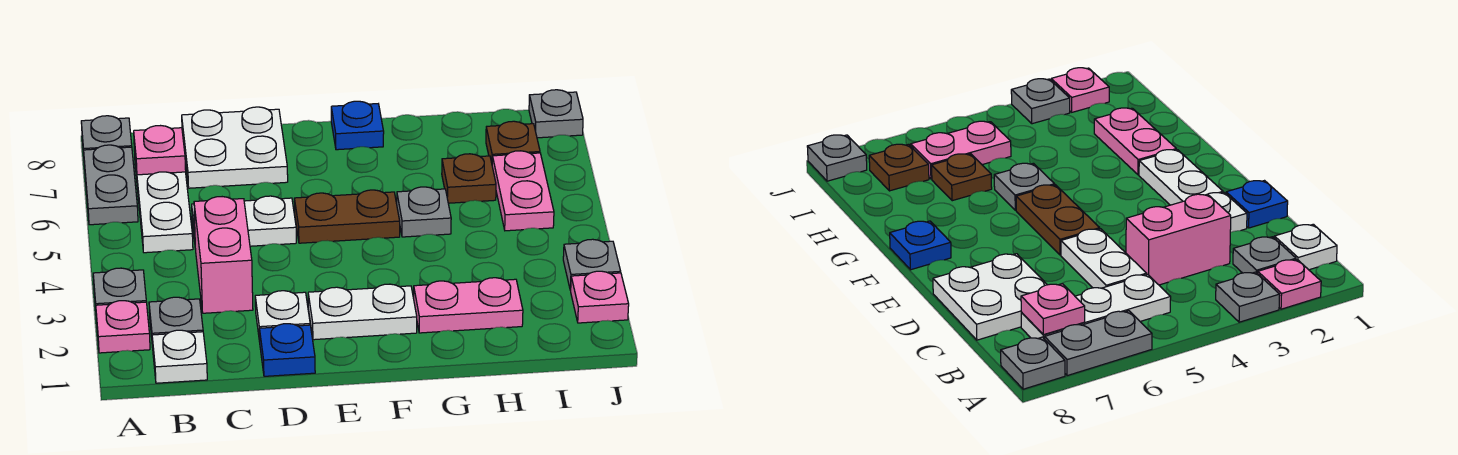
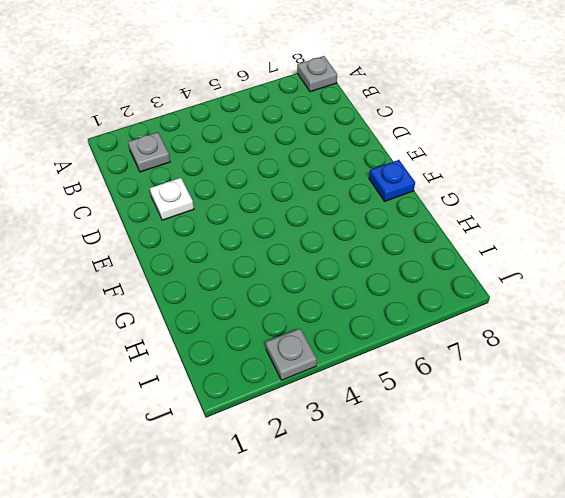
none -> pink 1x1 plate [96,301,150,353]
none -> grey 1x1 plate [93,268,146,307]
none -> grey 1x2 plate [84,145,138,225]

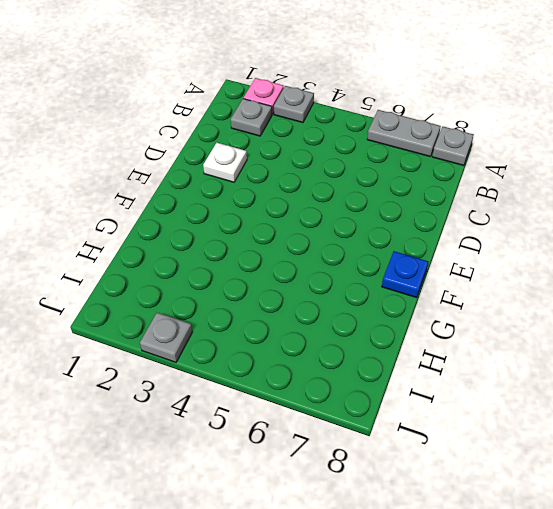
none -> white 1x1 plate [152,330,207,383]
none -> white 1x3 plate [134,149,193,253]
none -> pink 1x2 brick [194,197,253,313]

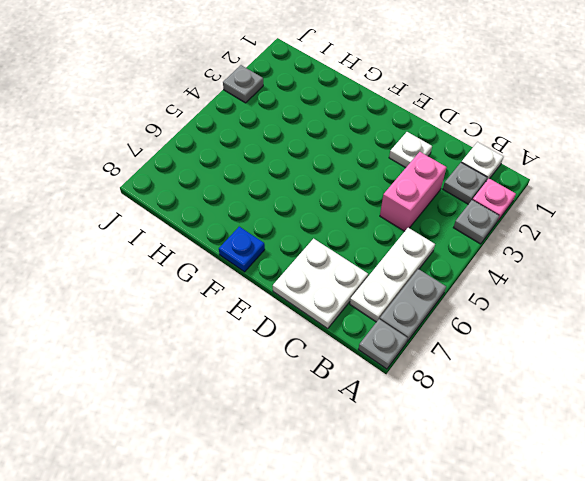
none -> white 1x2 plate [192,196,296,246]
none -> blue 1x1 plate [260,324,315,376]
none -> white 1x2 plate [308,284,417,340]

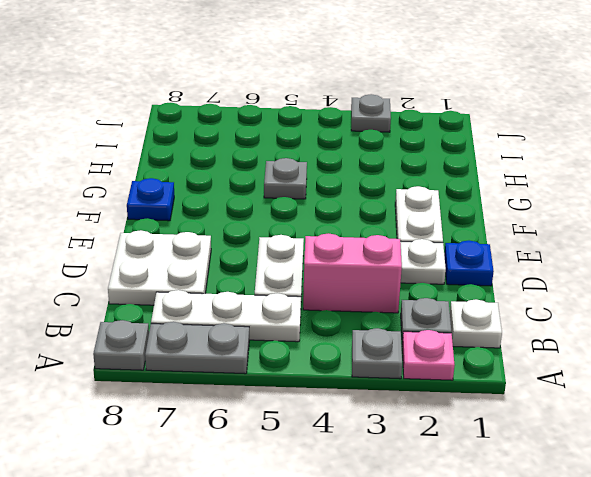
none -> brown 1x2 plate [294,190,400,243]
none -> pink 1x2 plate [414,278,523,333]
none -> brown 1x1 plate [442,154,496,203]

